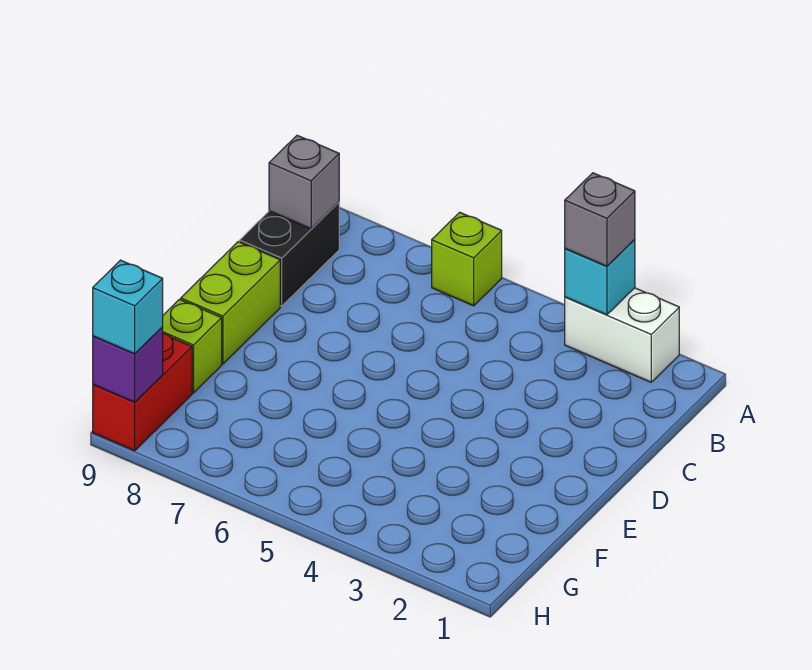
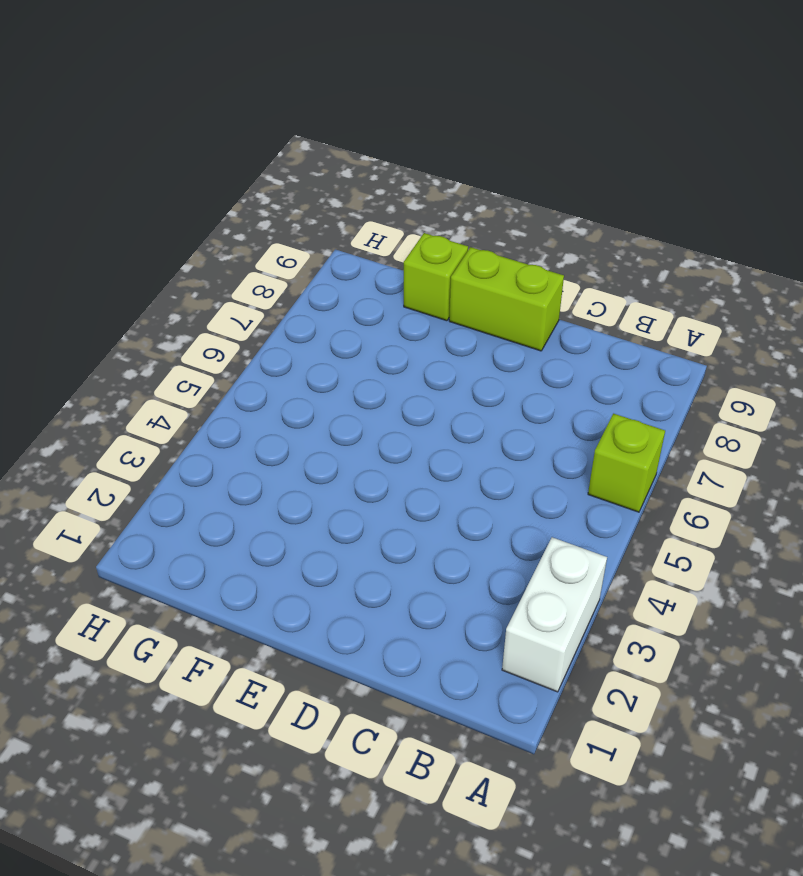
none -> black 1x2 brick [240,202,339,306]
none -> red 1x2 brick [93,333,192,451]

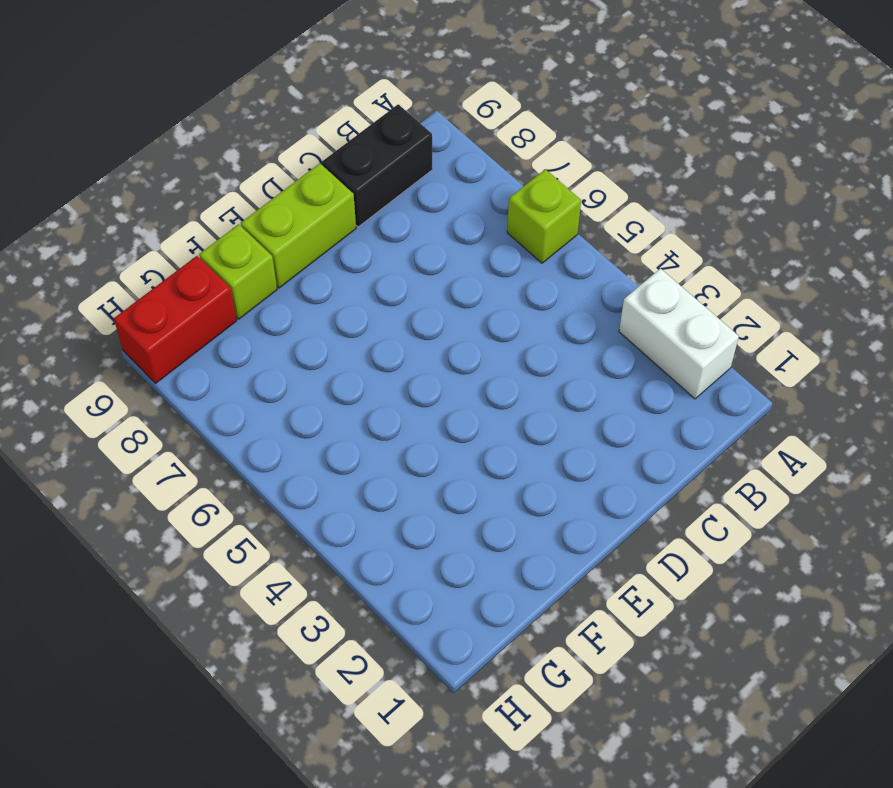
none -> cyan 1x1 brick [565,239,635,315]
none -> grey 1x1 brick [269,135,339,229]

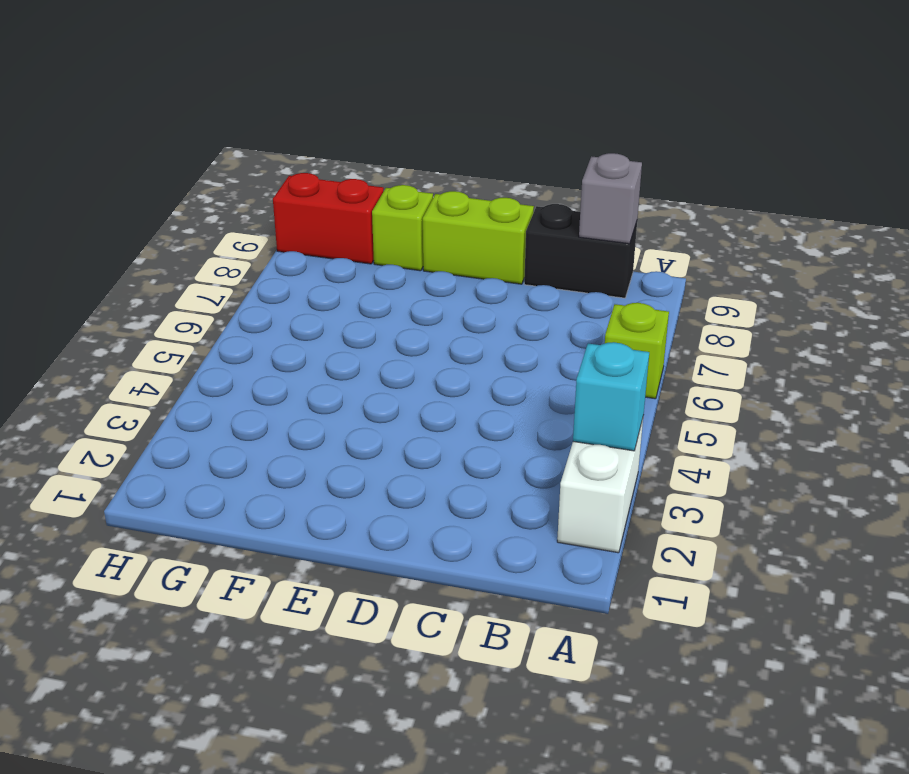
none -> purple 1x1 brick [93,327,163,402]
none -> grey 1x1 brick [565,173,635,266]

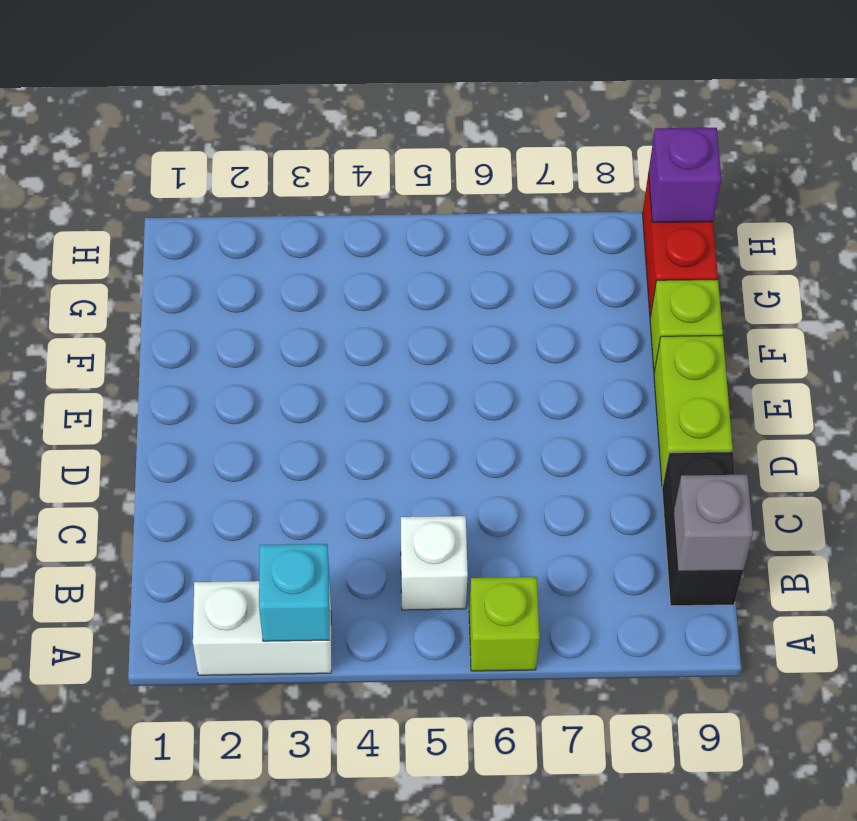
white 1x1 brick [401,516,468,610] -> none
none -> grey 1x1 brick [565,173,635,266]
none -> cyan 1x1 brick [93,260,163,354]

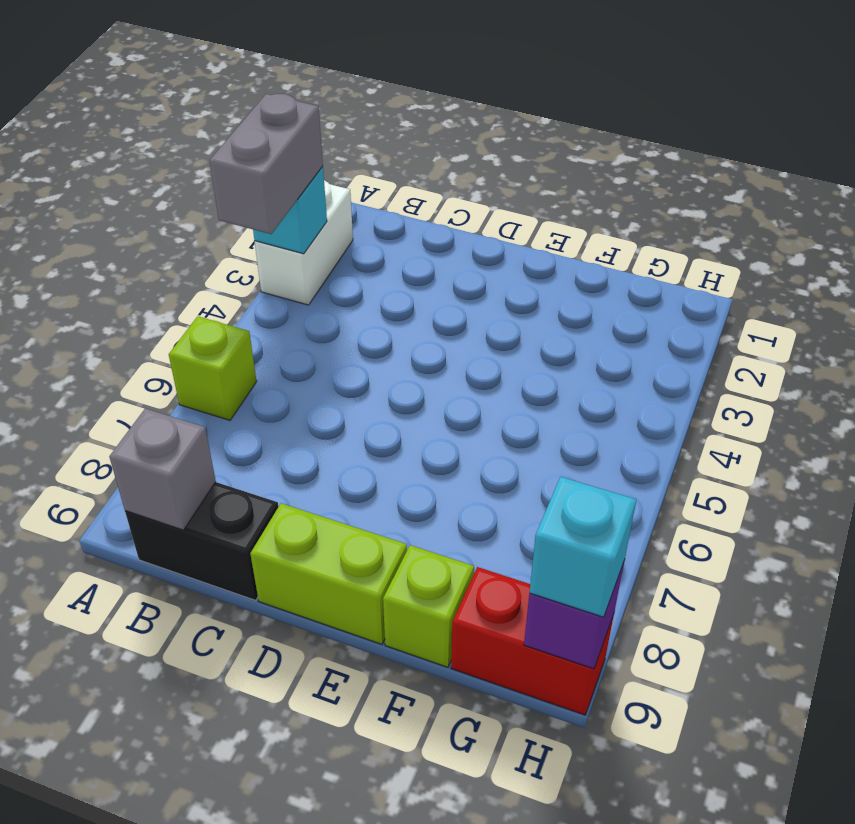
grey 1x2 brick [210,94,323,234] -> grey 1x1 brick [565,173,635,266]

